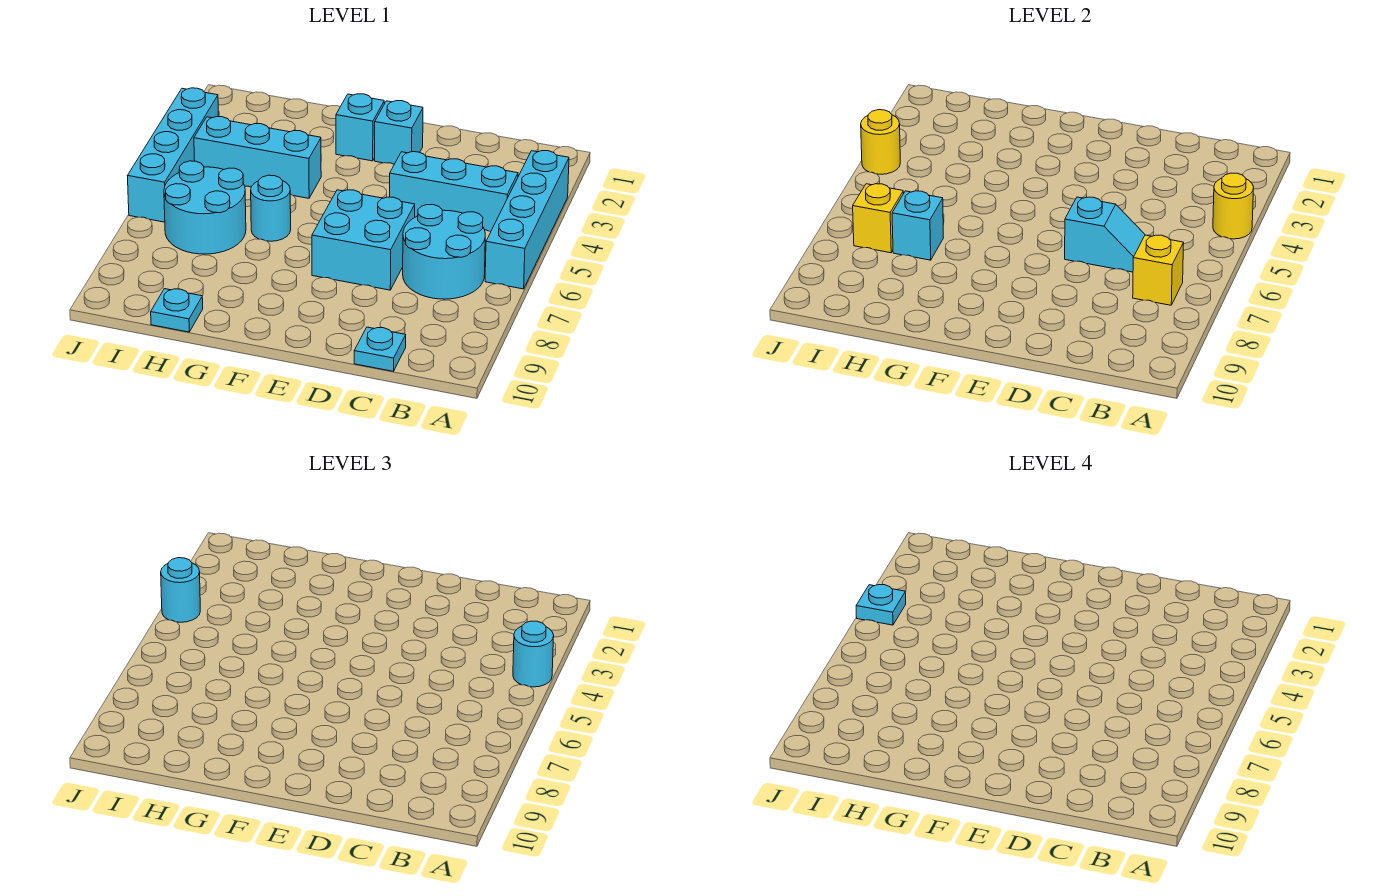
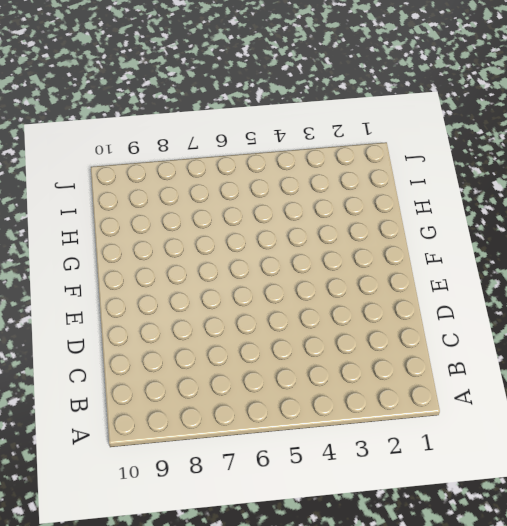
none -> cyan 1x4 brick [485,151,569,289]
none -> cyan 1x3 brick [390,152,518,232]
none -> cyan 2x2 round brick [403,205,485,299]

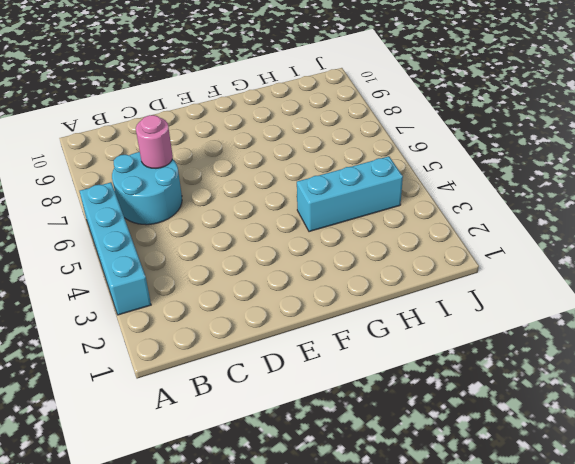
pink 1x1 round brick [136,115,173,168] -> none
none -> cyan 1x3 brick [390,152,518,232]
none -> cyan 1x1 plate [354,327,406,371]
none -> cyan 2x2 brick [312,190,415,290]

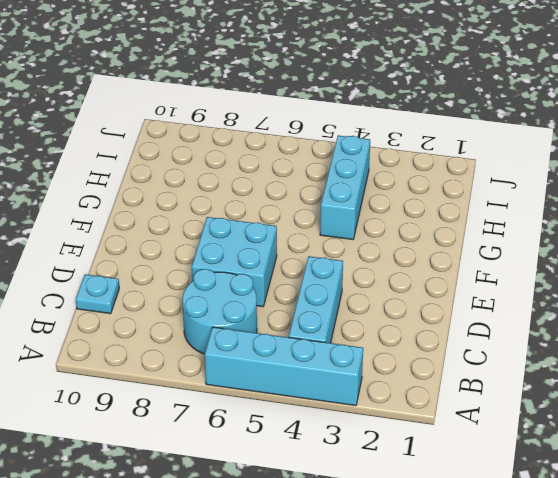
none -> cyan 1x1 brick [375,101,423,164]
none -> cyan 1x1 brick [336,94,384,161]
none -> cyan 1x1 round brick [251,175,291,241]

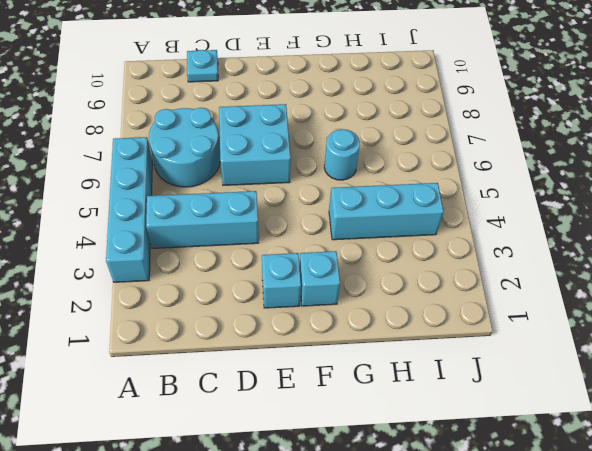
none -> cyan 2x2 round brick [164,161,246,254]
none -> cyan 1x1 plate [151,289,203,332]
none -> cyan 1x4 brick [128,88,219,222]

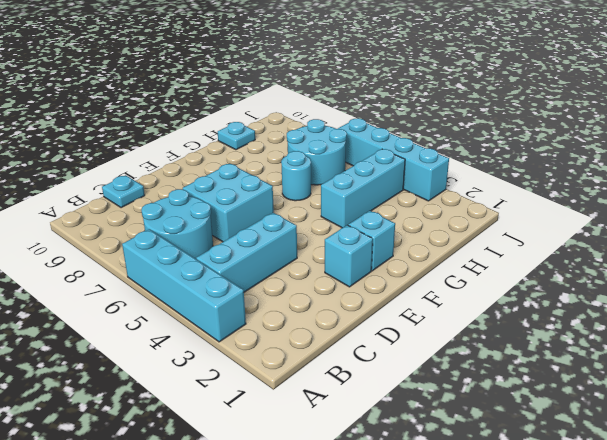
none -> yellow 1x1 round brick [1213,173,1254,239]
none -> yellow 1x1 brick [1133,235,1184,305]
none -> cyan 1x2 slope [1065,197,1145,272]

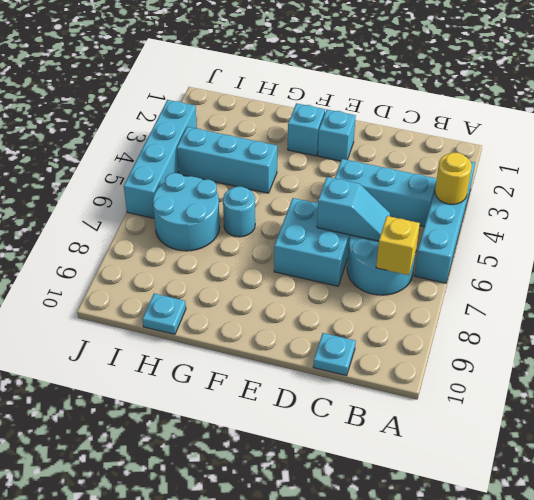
none -> cyan 1x1 brick [892,191,943,260]
none -> yellow 1x1 brick [853,184,903,253]
none -> yellow 1x1 round brick [861,110,900,174]

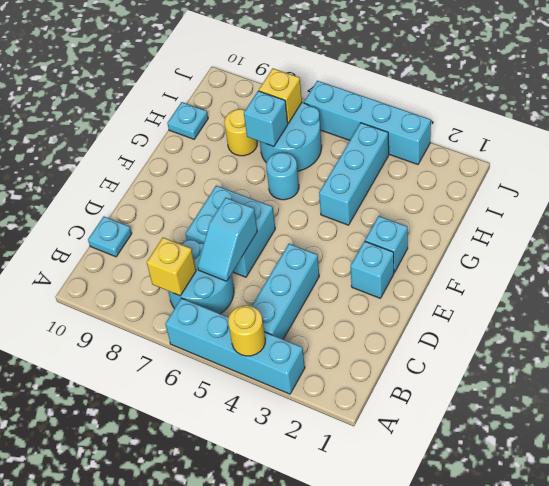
yellow 1x1 round brick [224,109,257,156] -> yellow 1x1 round brick moved to [861,110,900,174]
none -> cyan 1x1 round brick [513,621,554,687]
none -> cyan 1x1 round brick [161,558,200,622]
none -> cyan 1x1 plate [856,584,906,625]

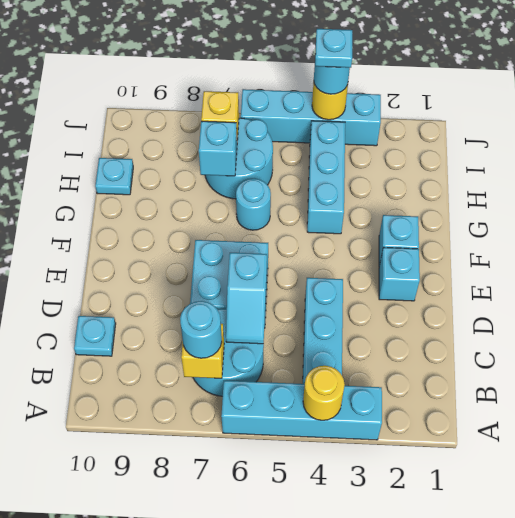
cyan 1x1 round brick [180,301,222,358] -> cyan 1x1 round brick moved to [513,621,554,687]

